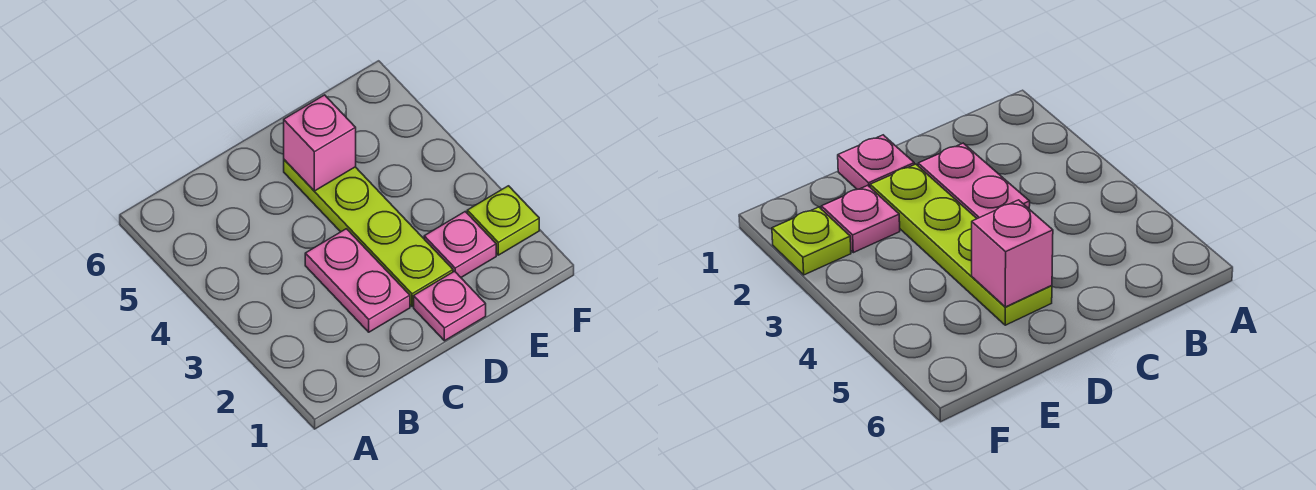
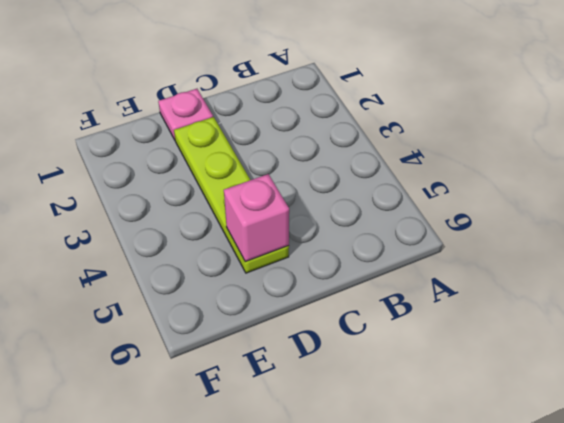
none -> pink 1x2 plate [305,229,410,332]
none -> pink 1x1 plate [424,212,496,277]

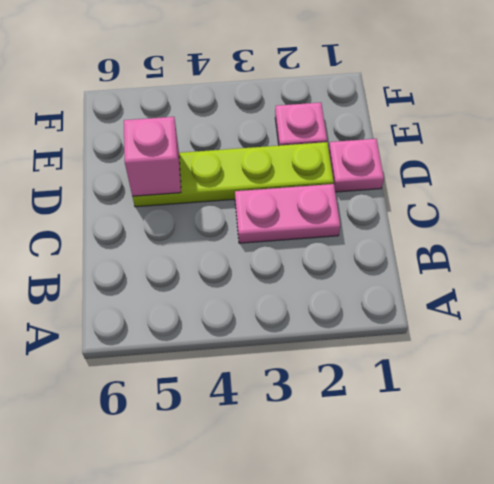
none -> lime 1x1 plate [467,186,539,255]

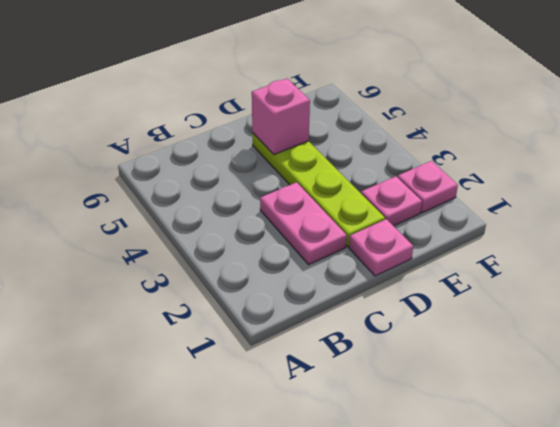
pink 1x1 plate [398,161,458,213] -> lime 1x1 plate [467,186,539,255]

